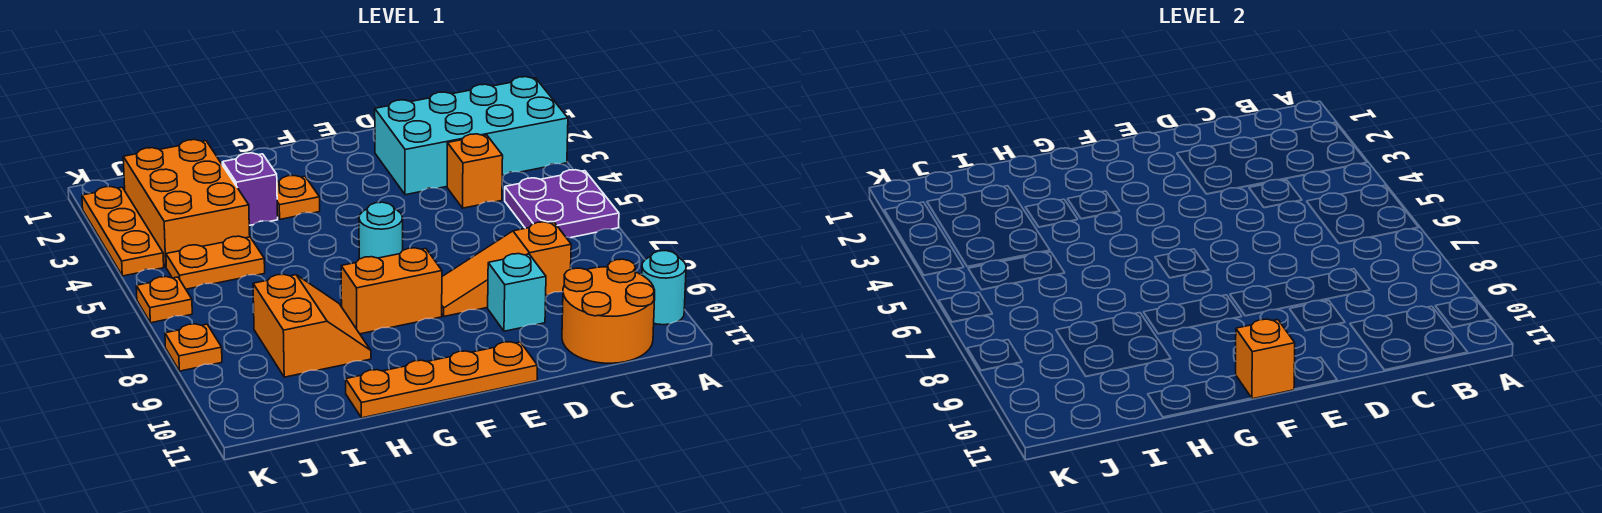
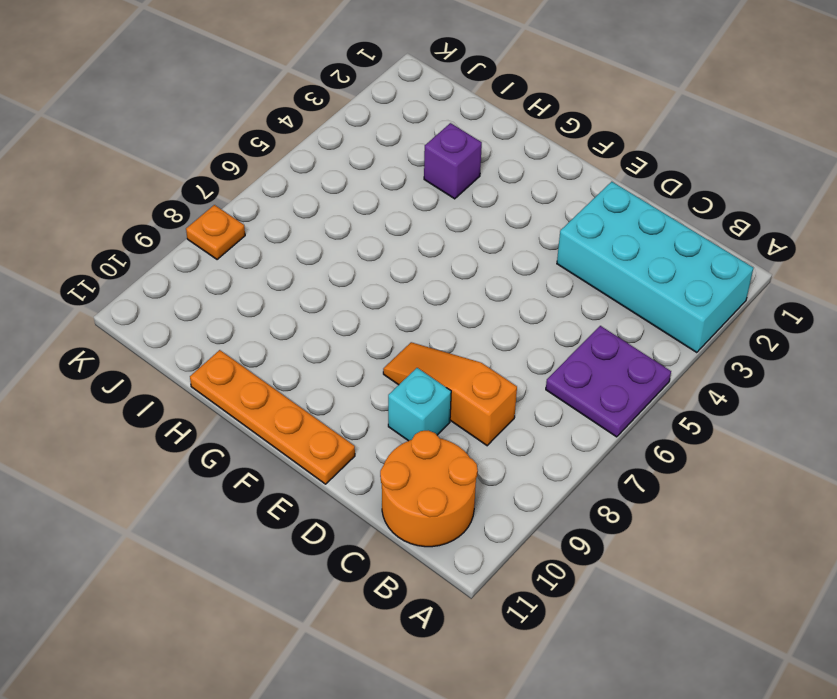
none -> cyan 1x1 round brick [642,251,686,325]
none -> orange 1x1 brick [447,134,503,208]
none -> cyan 1x1 round brick [359,202,403,259]

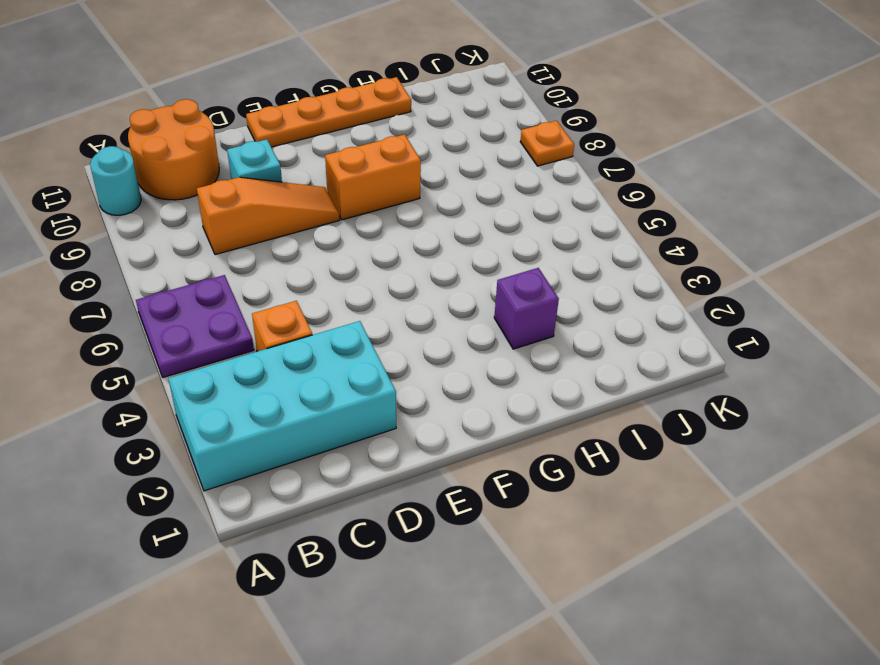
none -> cyan 1x1 round brick [359,202,403,259]
none -> orange 1x1 plate [277,176,320,219]
none -> orange 2x2 slope [253,274,371,377]

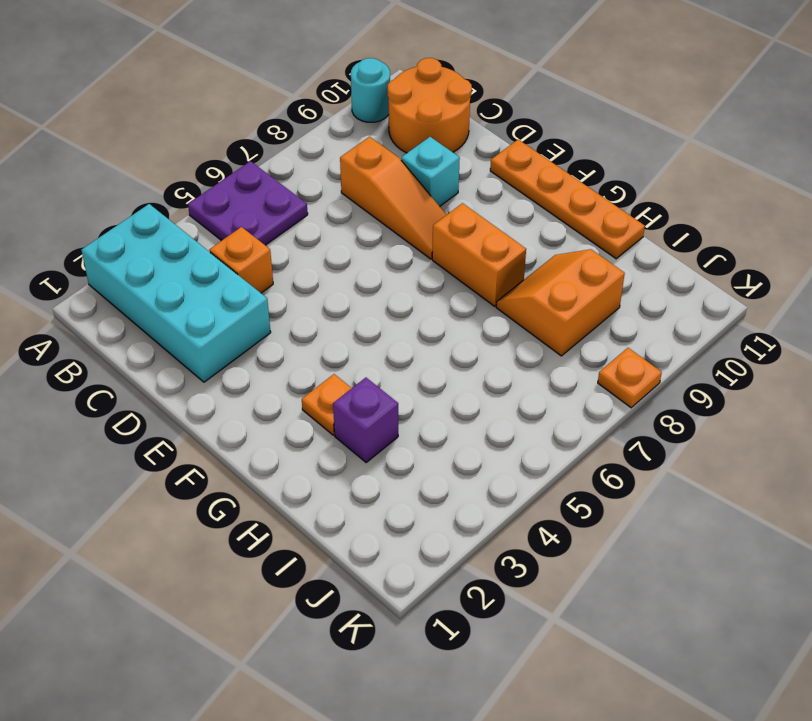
none -> cyan 1x1 round brick [359,202,403,259]
none -> orange 2x3 brick [123,140,250,267]
none -> orange 1x2 plate [166,236,265,289]

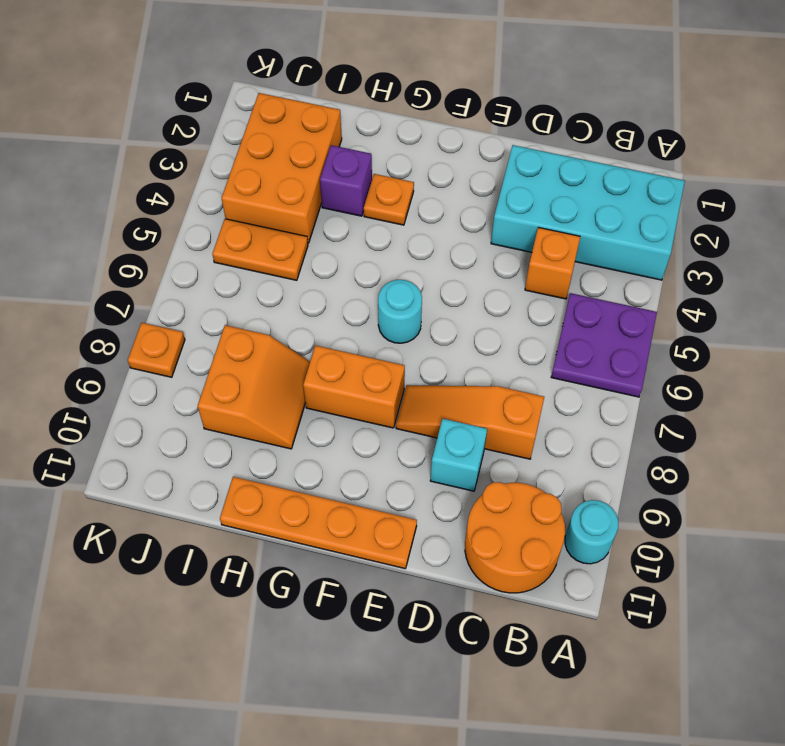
none -> orange 1x3 plate [82,187,164,276]
none -> orange 1x1 plate [136,277,192,323]
none -> orange 1x1 brick [1236,319,1295,399]

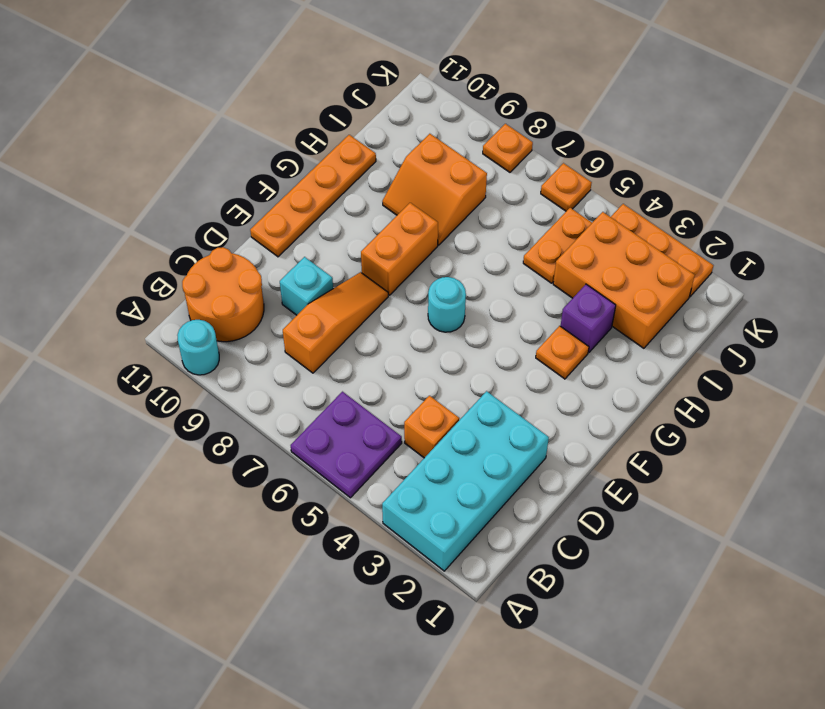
none -> orange 1x1 brick [1236,319,1295,399]

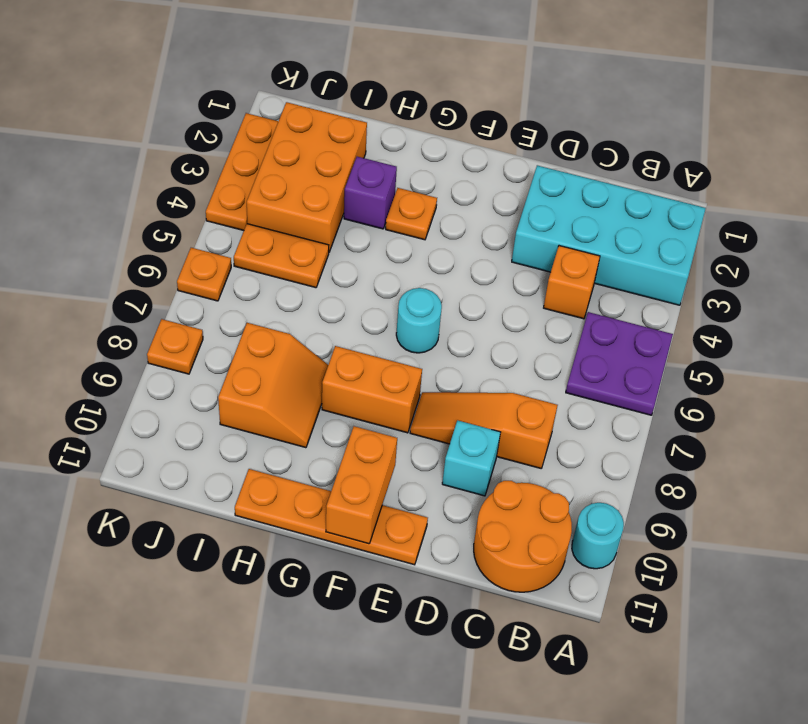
orange 1x2 brick [326,426,397,544] -> orange 1x1 brick [1236,319,1295,399]

